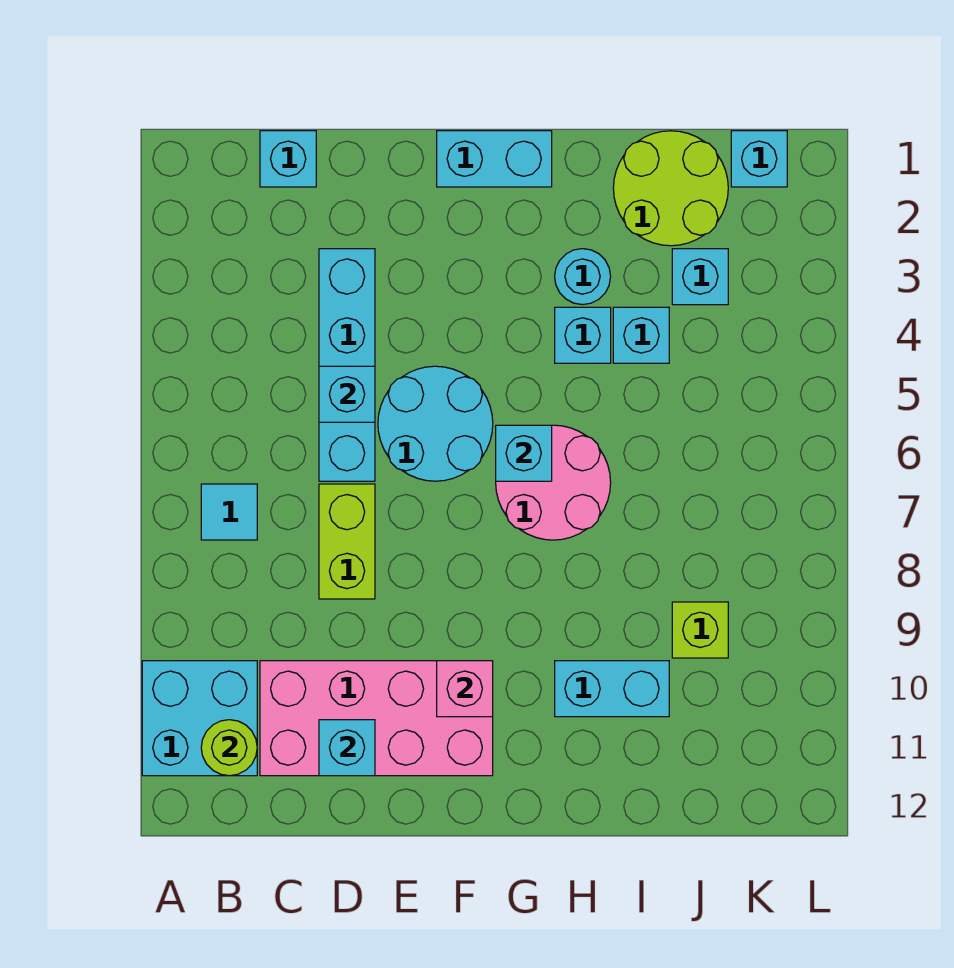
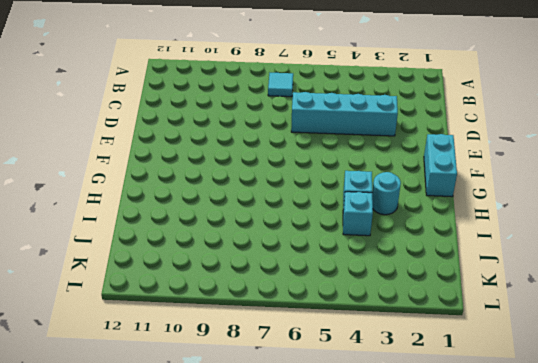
none -> cyan 2x2 brick [142,661,257,776]
none -> cyan 1x1 brick [260,131,316,187]
none -> pink 2x4 brick [260,661,493,776]

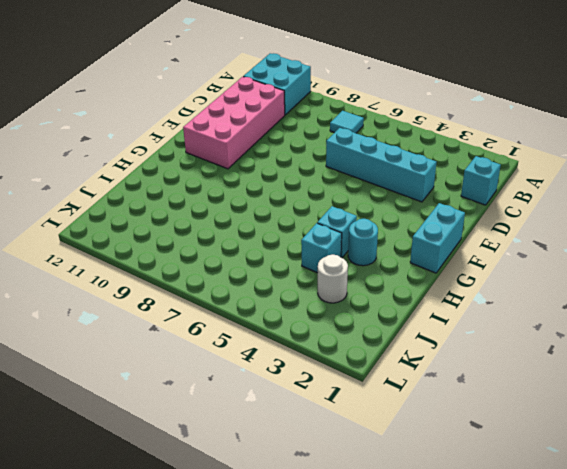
white 1x1 round brick [318,255,348,303] -> cyan 1x1 brick [672,249,728,305]
none -> lime 1x2 brick [319,484,375,599]
none -> cyan 2x2 round brick [378,366,493,481]
none -> pink 2x2 round brick [496,425,611,540]

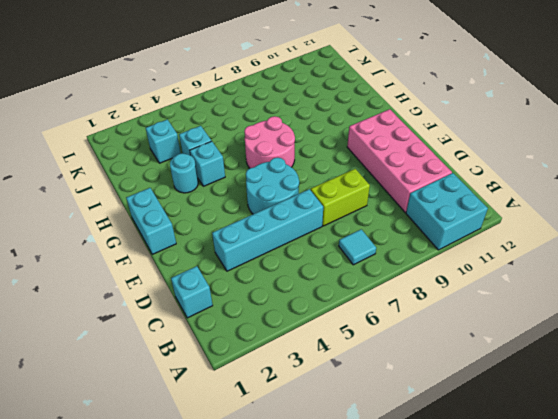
none -> cyan 1x2 brick [555,661,669,717]
none -> lime 2x2 round brick [613,131,728,246]
none -> lime 1x1 brick [672,602,728,658]

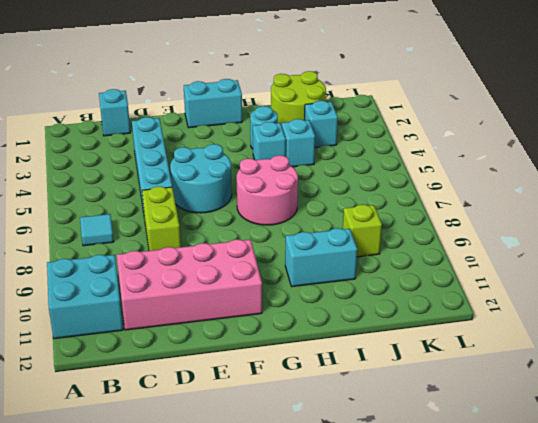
none -> cyan 1x1 brick [731,131,787,187]
none -> lime 1x1 round brick [201,720,257,776]
none -> cyan 1x1 brick [319,366,375,422]

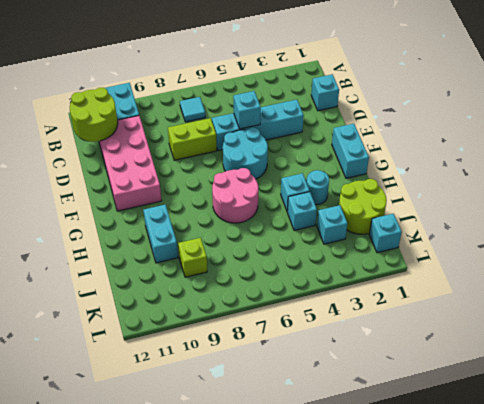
lime 2x2 round brick [70,88,118,142] -> lime 1x1 round brick [201,720,257,776]
none -> cyan 1x1 brick [319,720,375,776]
none -> pink 1x1 brick [437,661,493,717]
none -> cyan 1x1 brick [496,425,552,481]

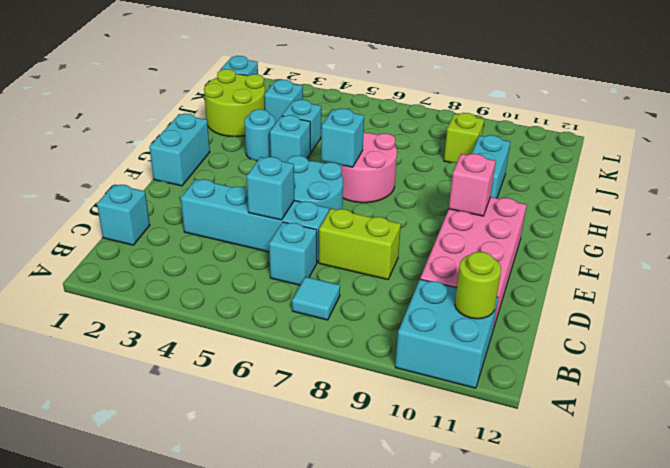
cyan 1x1 brick [269,222,317,285] -> cyan 1x1 brick moved to [319,720,375,776]

